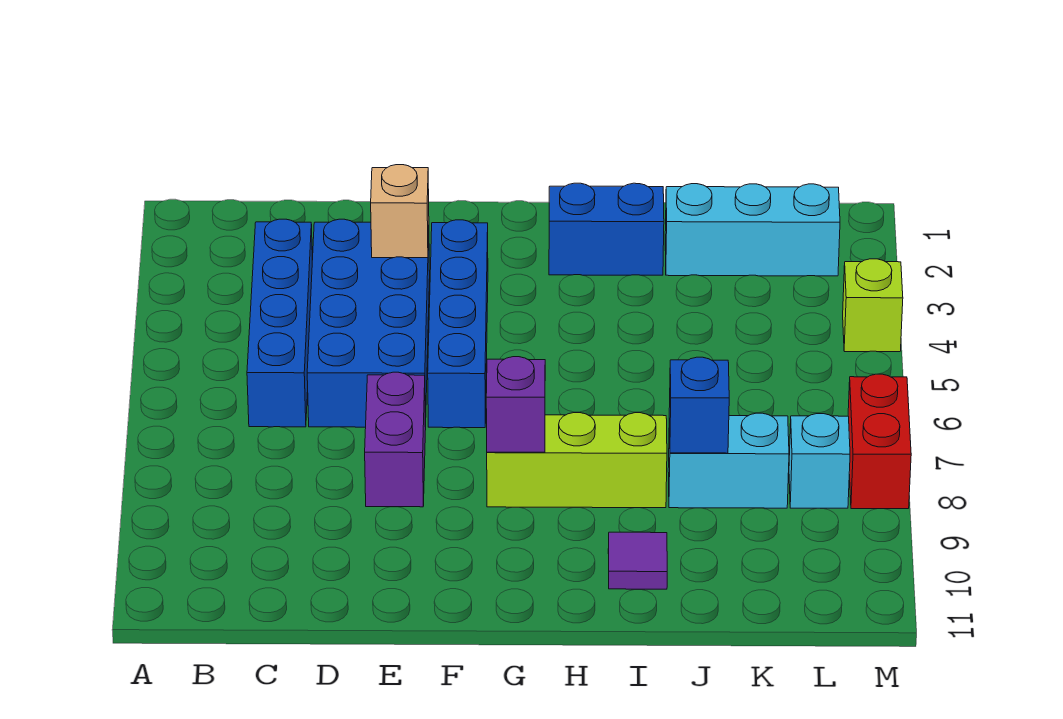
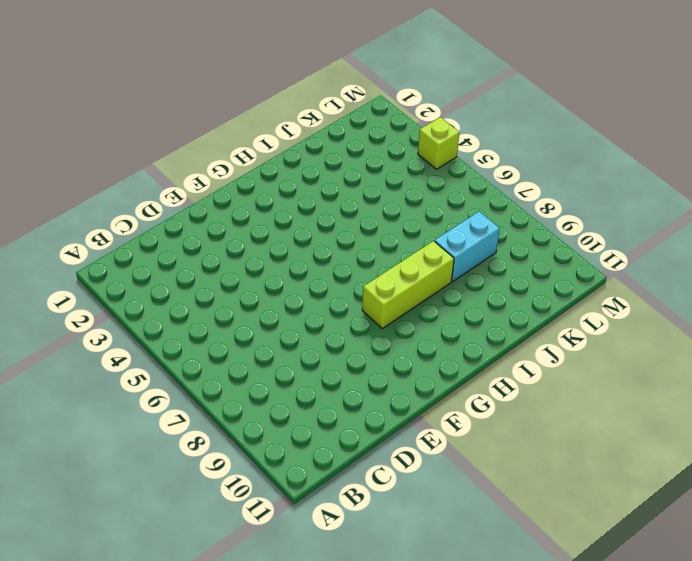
none -> blue 1x4 brick [247,219,312,427]
none -> blue 2x4 brick [307,219,430,427]
none -> purple 1x2 brick [365,372,426,507]

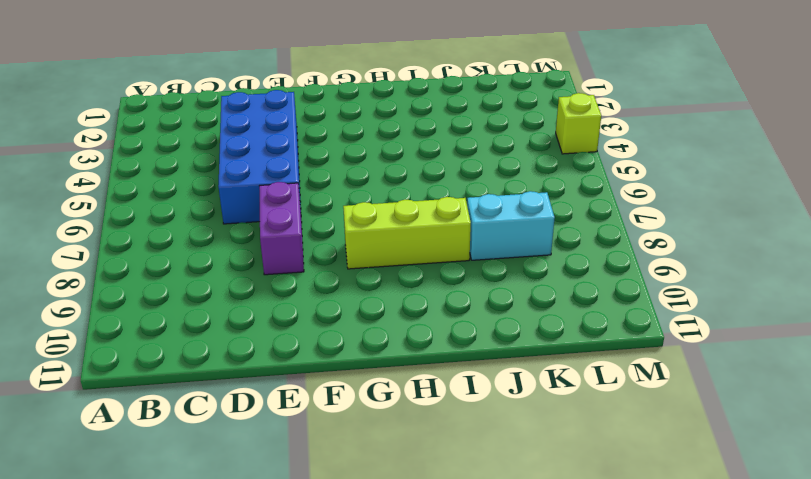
none -> blue 1x4 brick [247,219,312,427]
none -> blue 1x4 brick [428,220,488,428]
none -> blue 1x2 brick [549,183,664,275]

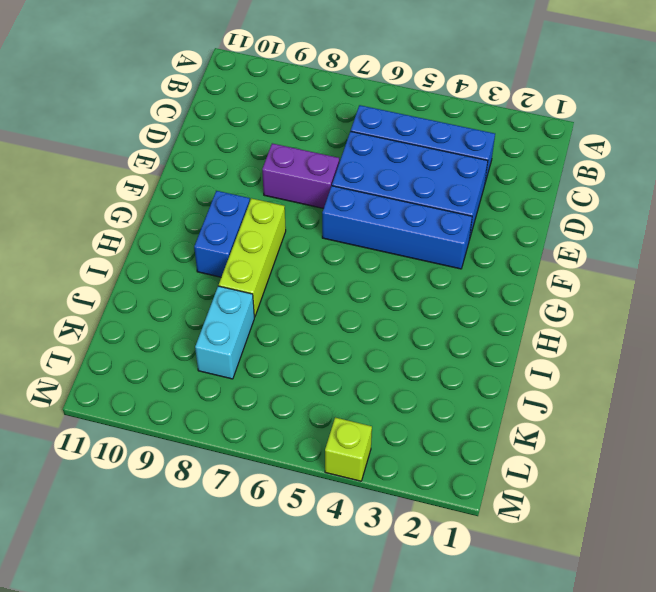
blue 1x2 brick [194,191,250,277] -> blue 1x2 brick moved to [549,183,664,275]
none -> purple 1x1 tile [608,532,667,589]
none -> cyan 1x3 brick [665,184,840,276]
none -> cyan 1x1 brick [789,414,850,508]

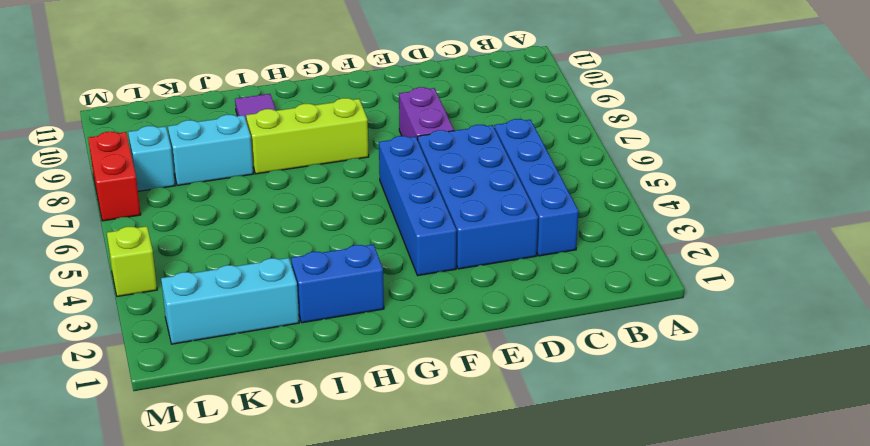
none -> tan 1x1 brick [371,165,429,258]
none -> purple 1x1 brick [486,357,545,452]
none -> blue 1x1 brick [669,357,729,453]

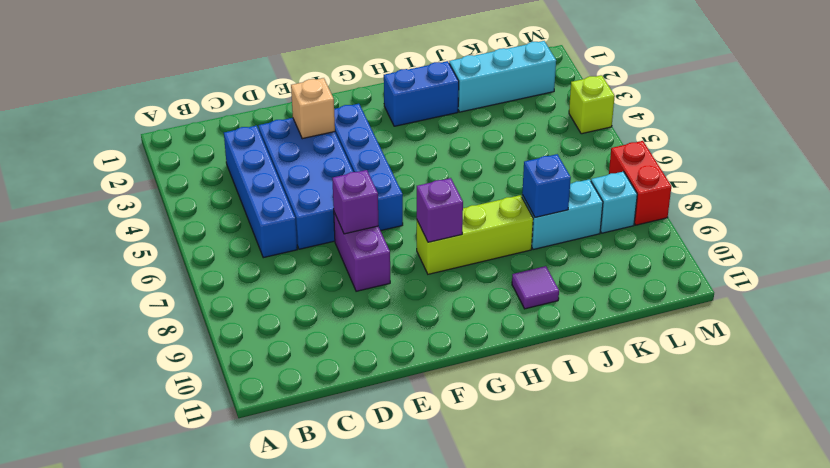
purple 1x1 brick [332,170,378,234] -> none

